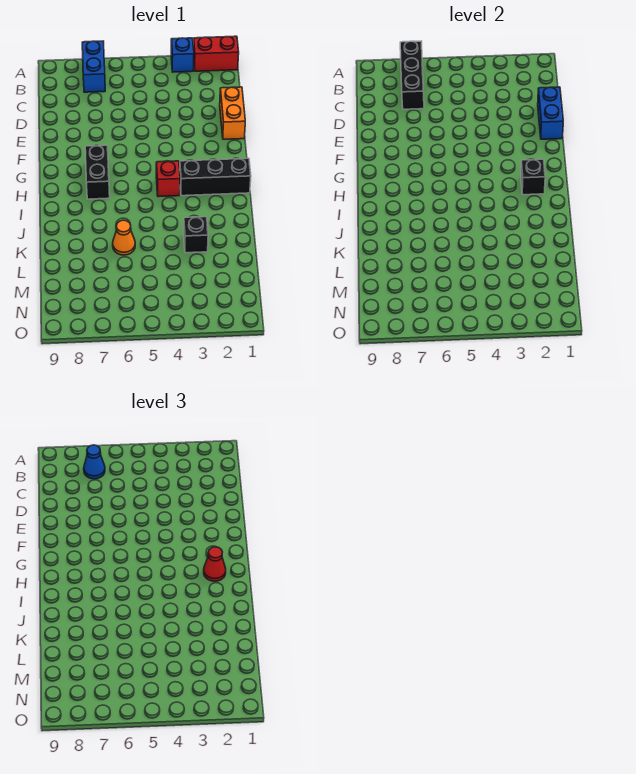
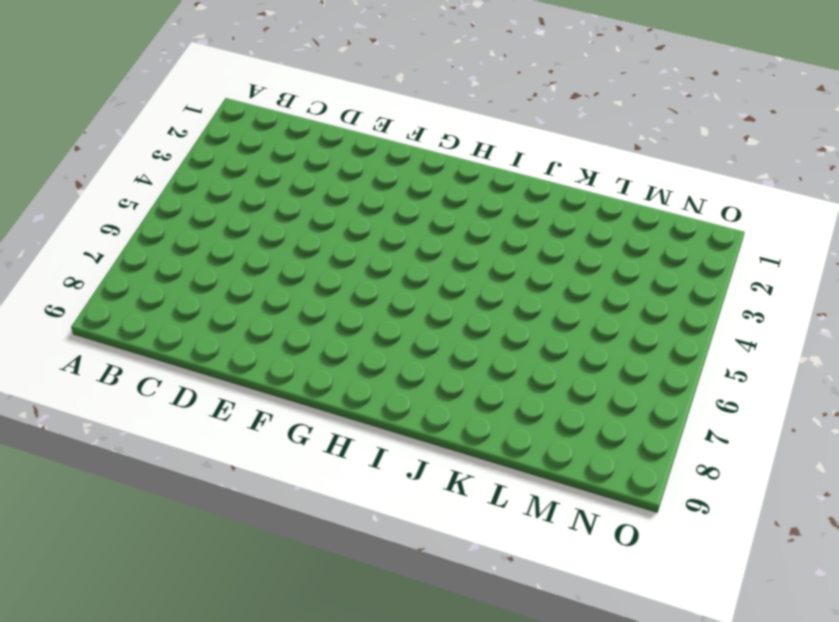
none -> red 1x2 brick [193,36,239,71]
none -> blue 1x1 brick [171,38,194,72]
none -> blue 1x2 brick [82,41,105,92]

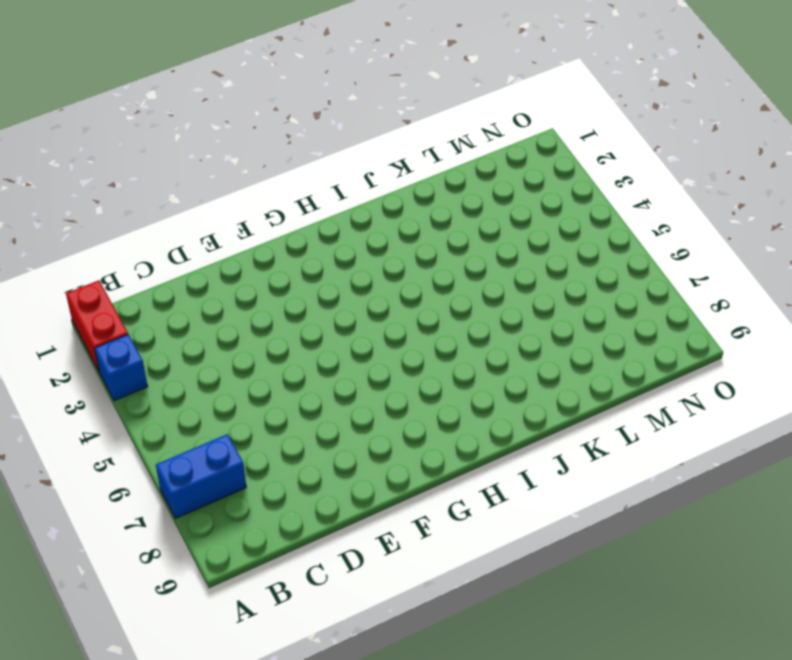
none -> orange 1x2 brick [220,87,245,139]
none -> black 1x2 brick [85,145,110,199]
none -> black 1x3 brick [180,158,251,196]

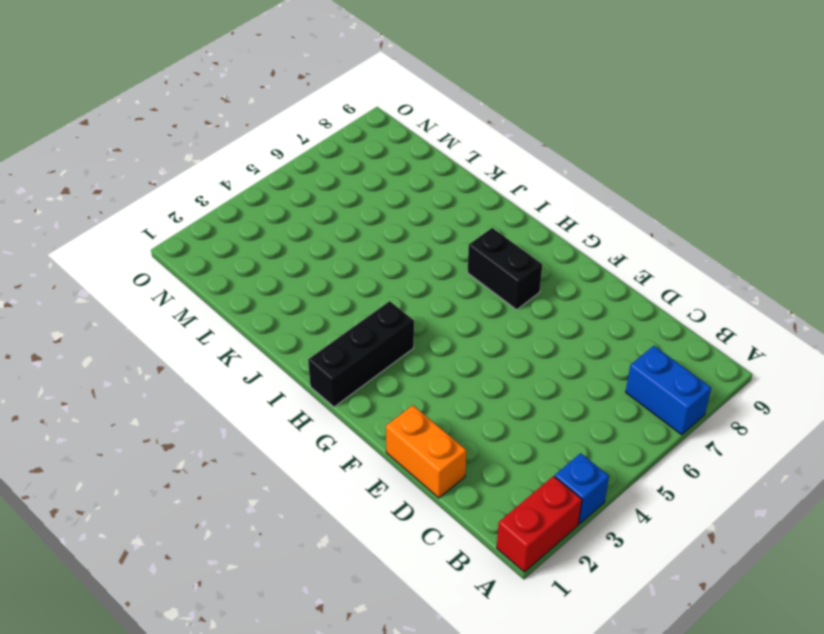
none -> red 1x1 brick [156,161,180,197]
none -> black 1x1 brick [184,217,208,253]
none -> orange 1x1 cone [113,220,135,255]

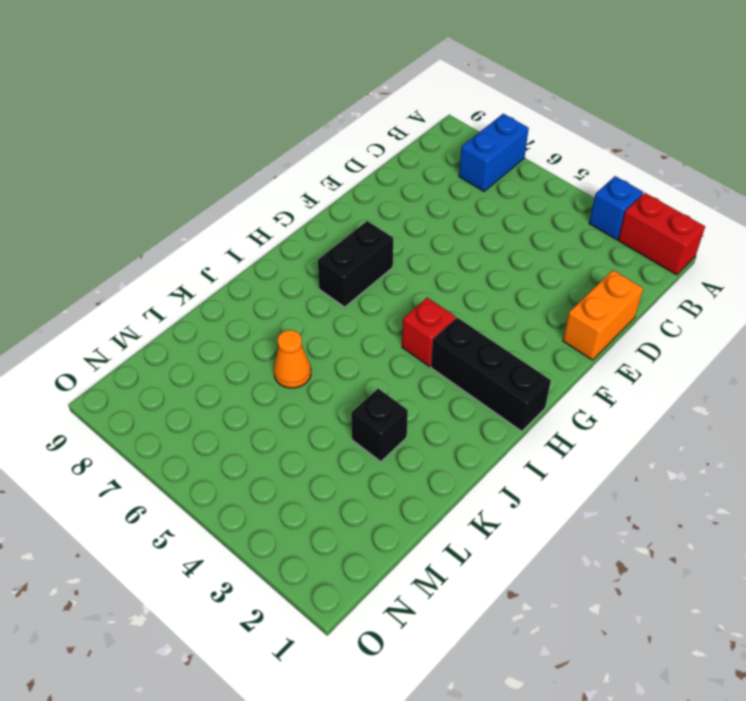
none -> black 1x3 brick [400,41,424,109]
none -> blue 1x2 brick [538,87,563,139]
none -> black 1x1 brick [521,159,545,195]

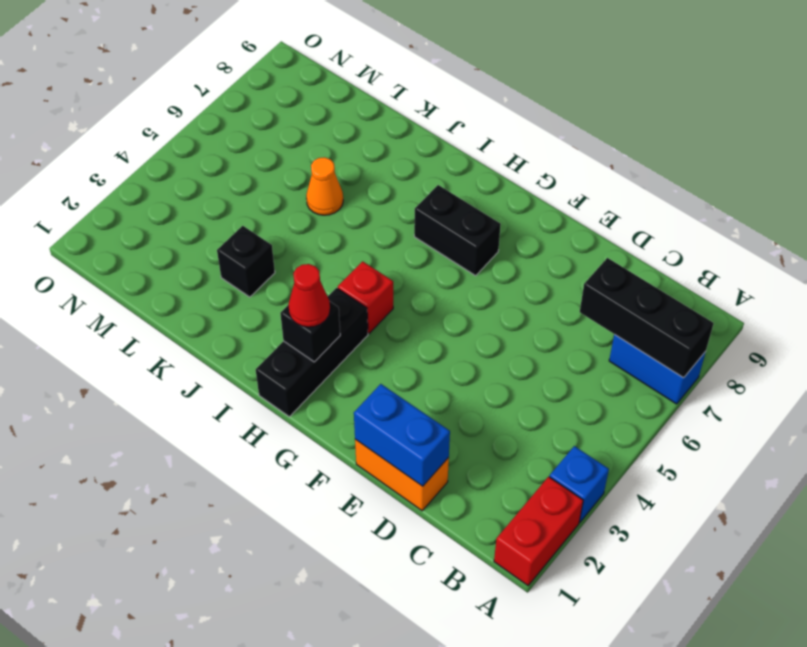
none -> blue 1x1 cone [84,445,105,479]

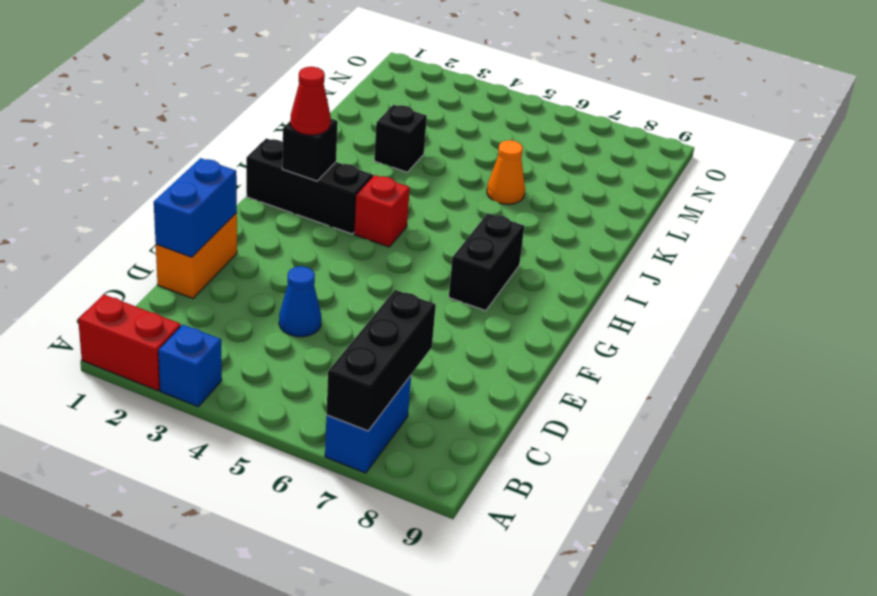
blue 1x1 cone [279,266,321,337] -> blue 1x1 cone moved to [84,445,105,479]

